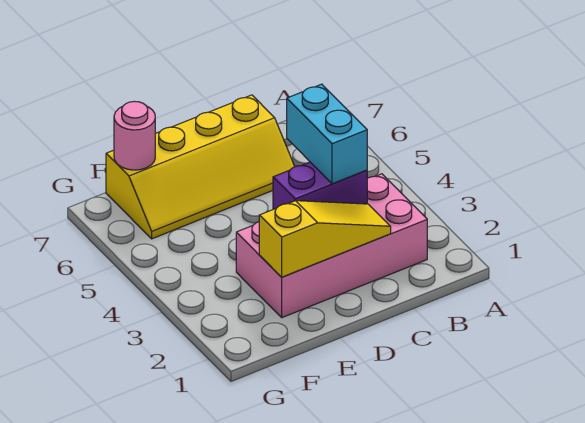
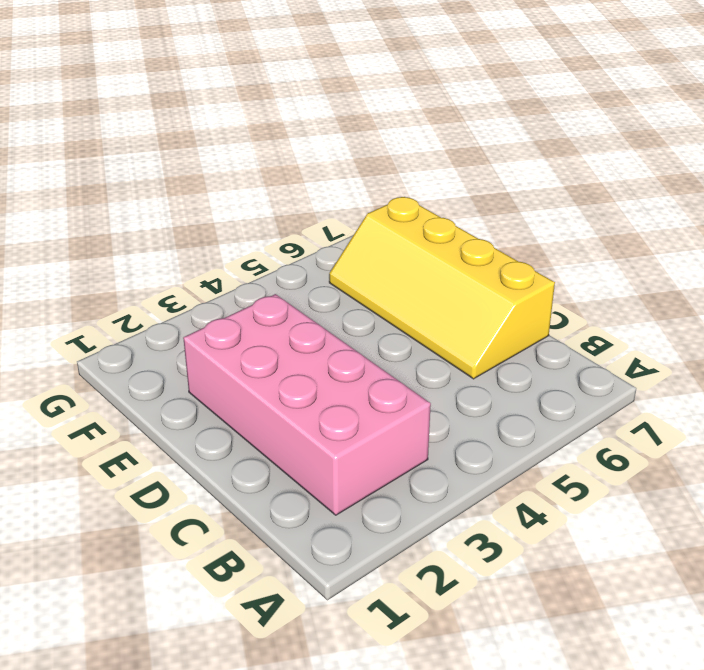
none -> yellow 1x3 slope [259,201,391,277]
none -> purple 1x2 brick [273,162,367,209]

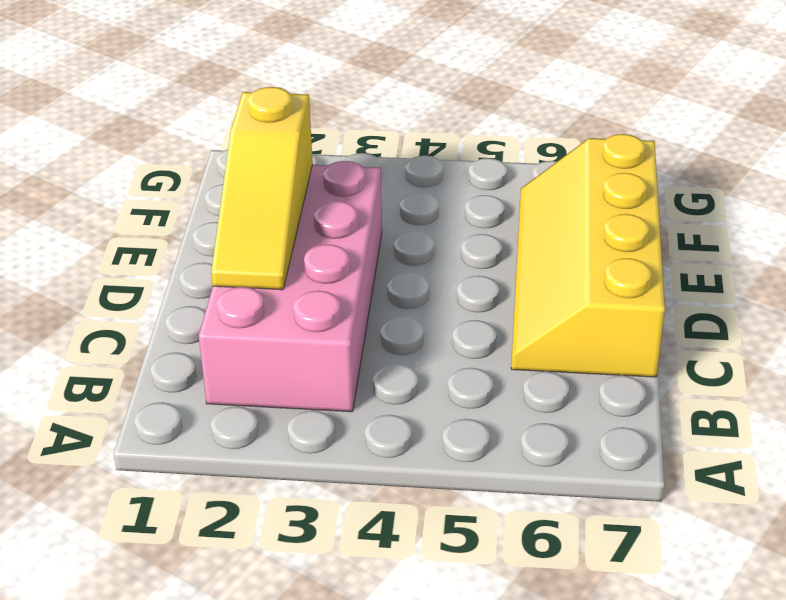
none -> purple 1x2 brick [273,162,367,209]
none -> pink 1x1 round brick [114,101,155,170]

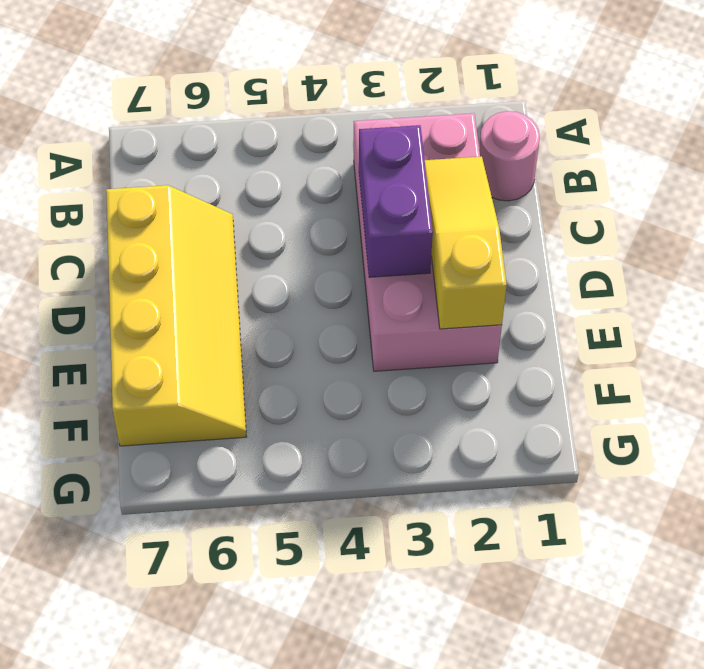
pink 1x1 round brick [479,111,540,201] -> pink 1x1 round brick moved to [114,101,155,170]
none -> cyan 1x2 brick [287,84,367,184]

